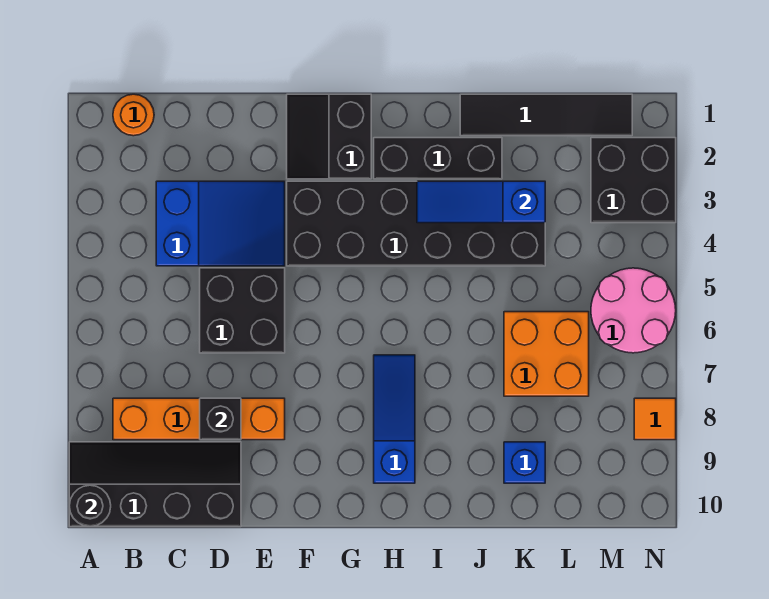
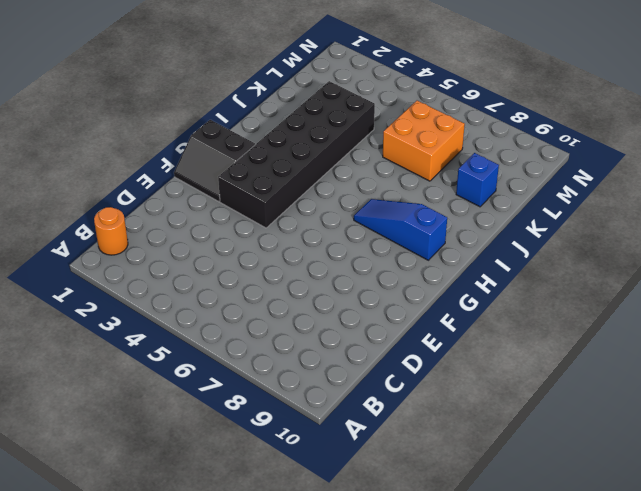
none -> black 2x4 slope [69,442,241,527]
none -> orange 1x4 brick [113,398,285,440]
none -> blue 2x3 slope [156,181,285,266]

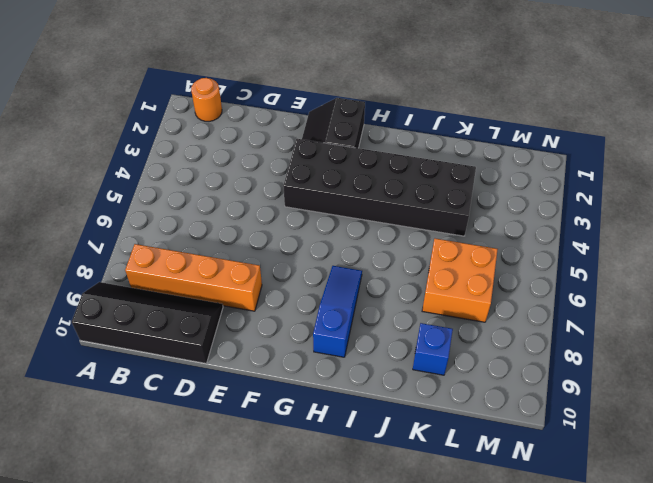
none -> blue 2x3 slope [156,181,285,266]
none -> black 2x2 brick [200,268,285,353]
none -> black 1x3 brick [374,138,502,179]

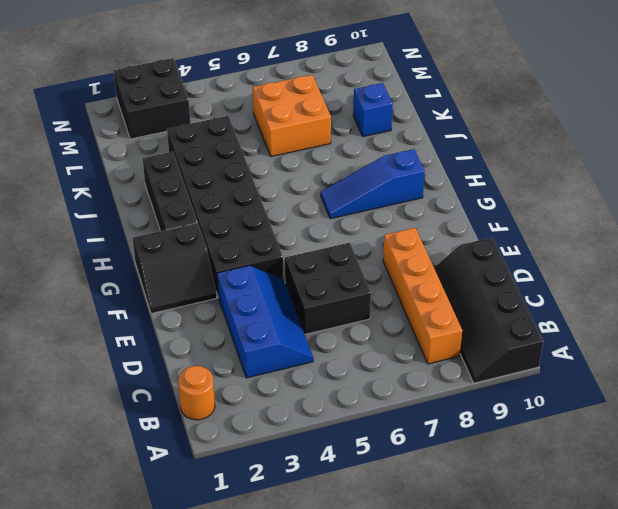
blue 2x3 slope [217,266,313,378] -> blue 2x3 slope turned to [156,181,285,266]
none -> black 1x4 tile [460,94,632,136]
none -> pink 2x2 round brick [591,268,676,353]
none -> orange 1x1 tile [634,398,676,440]

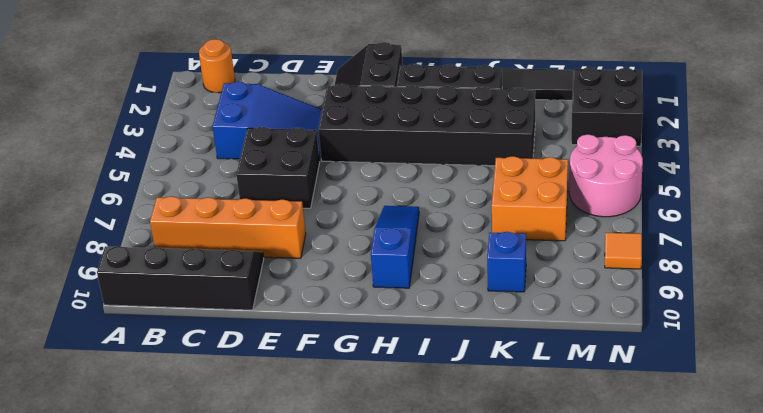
none -> black 1x1 round brick [69,485,111,527]
none -> black 1x1 brick [200,398,241,440]
none -> blue 1x3 slope [417,181,545,223]

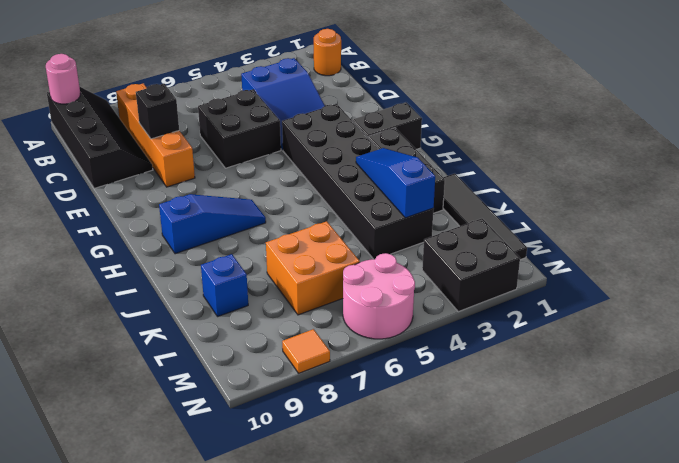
pink 1x1 round brick [46,54,80,104] -> black 1x1 round brick [69,485,111,527]

